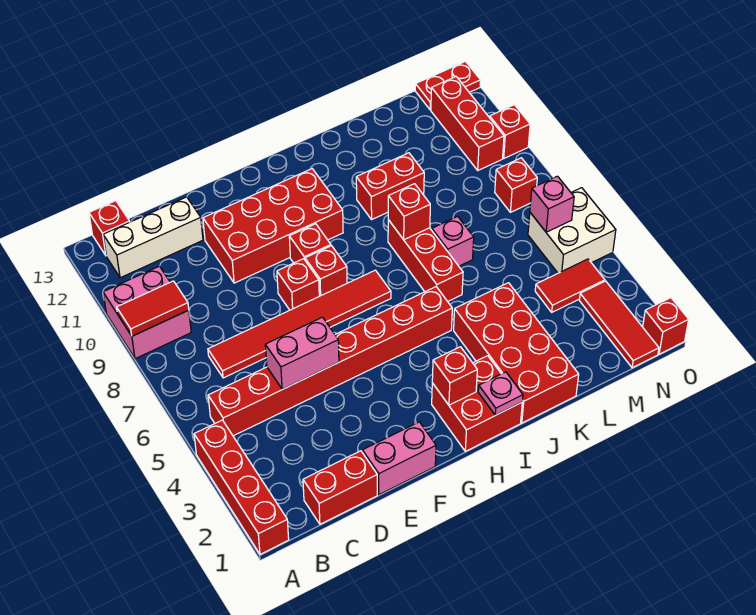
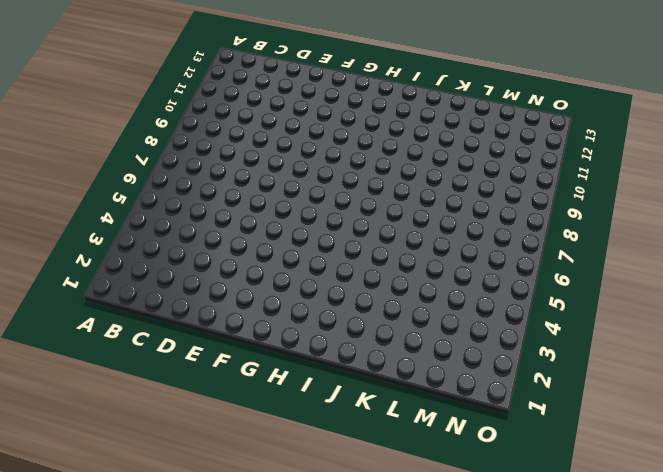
none -> red 1x4 brick [194,420,289,554]
none -> pink 2x2 brick [103,266,191,359]
none -> red 1x8 brick [208,287,452,436]
none -> white 1x3 brick [103,197,203,278]

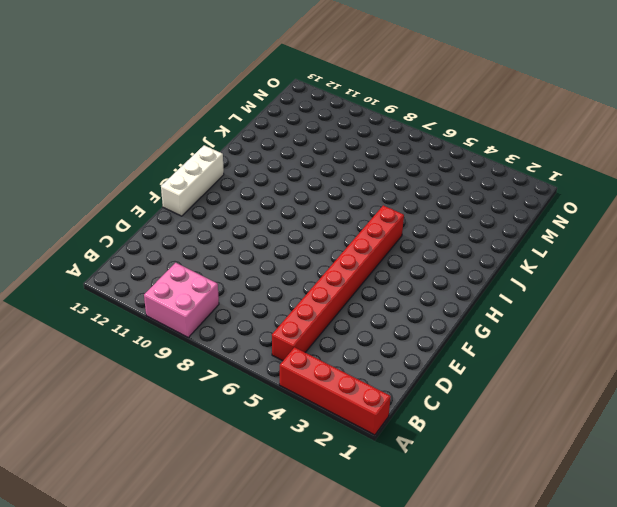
white 1x3 brick [161,145,224,216] -> white 1x3 brick moved to [103,197,203,278]
none -> red 1x1 brick [89,201,130,255]
none -> red 1x2 brick [303,451,377,524]
none -> red 1x6 tile [208,270,391,378]
none -> pink 1x2 brick [362,422,436,495]

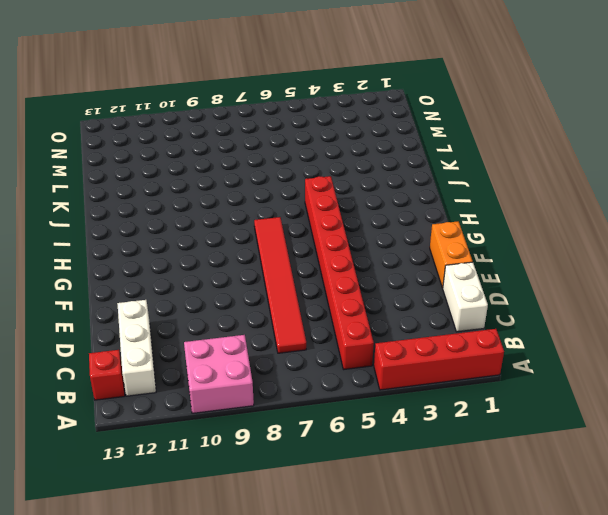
white 1x2 brick [443,262,488,332] -> red 1x2 brick [303,451,377,524]
orange 1x2 brick [430,221,473,288] -> pink 1x2 brick [362,422,436,495]
none -> red 2x4 brick [203,169,343,283]
none -> red 1x1 brick [277,259,319,310]
none -> red 1x1 brick [305,246,347,296]
none -> red 1x1 brick [289,224,331,263]

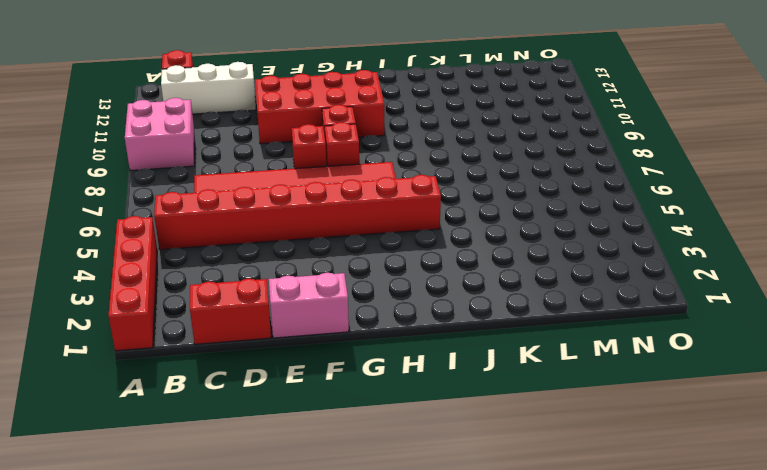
none -> red 2x2 brick [432,356,522,451]
none -> red 2x4 brick [454,283,579,423]
none -> red 1x3 brick [388,220,463,301]
none -> red 1x2 brick [356,153,424,219]

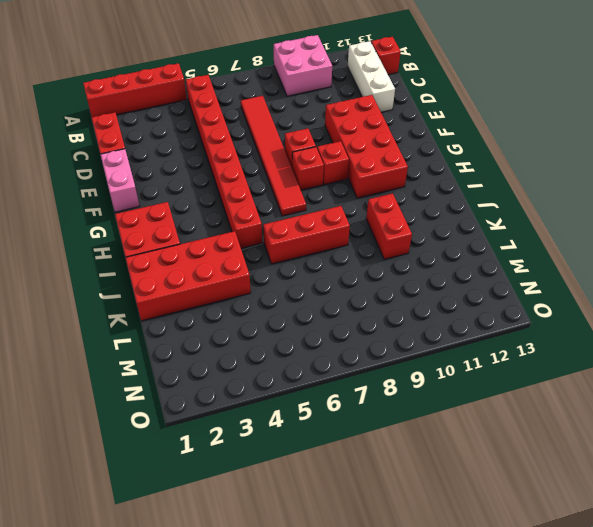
none -> pink 1x1 brick [432,216,474,266]
none -> red 1x2 tile [535,259,605,312]
none -> red 1x3 tile [579,281,659,368]
none -> white 2x2 brick [528,188,616,273]

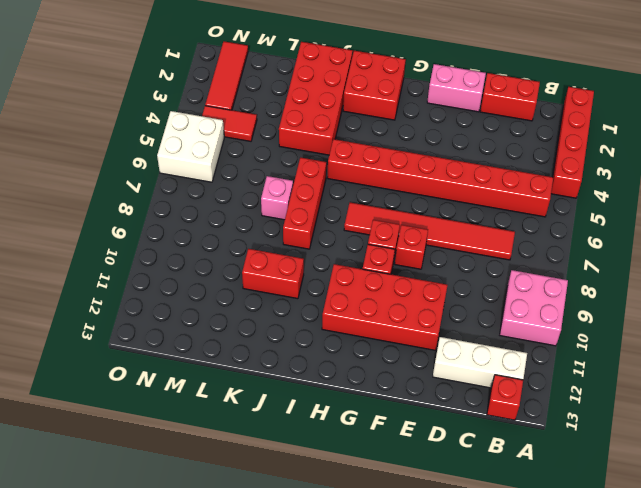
none -> red 1x1 brick [495,158,537,212]
none -> red 1x3 brick [431,77,504,170]
none -> red 1x2 plate [415,62,481,110]
none -> red 1x1 brick [643,298,689,354]

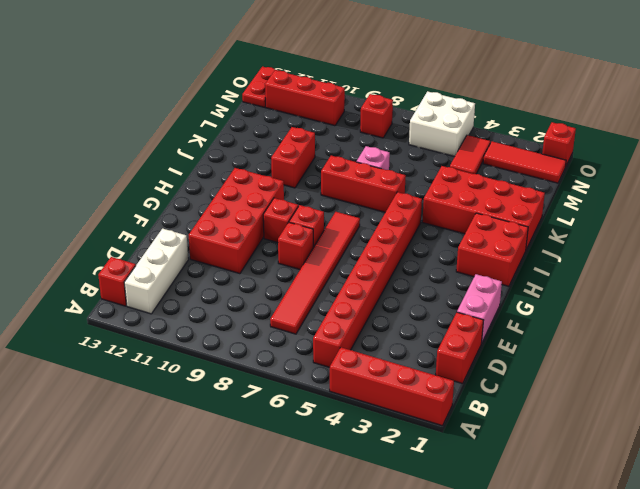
none -> pink 2x2 brick [103,266,191,359]
none -> red 1x1 brick [490,105,530,158]
none -> red 1x2 tile [117,281,189,336]
none -> pink 1x2 brick [265,317,339,389]

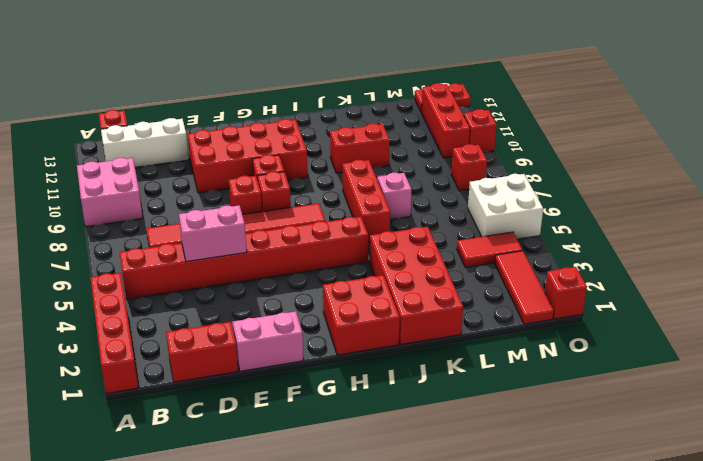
none -> red 1x2 tile [117,281,189,336]
none -> red 1x1 brick [432,347,477,405]
none -> pink 1x1 plate [478,372,523,415]
none -> red 1x1 brick [388,184,430,240]

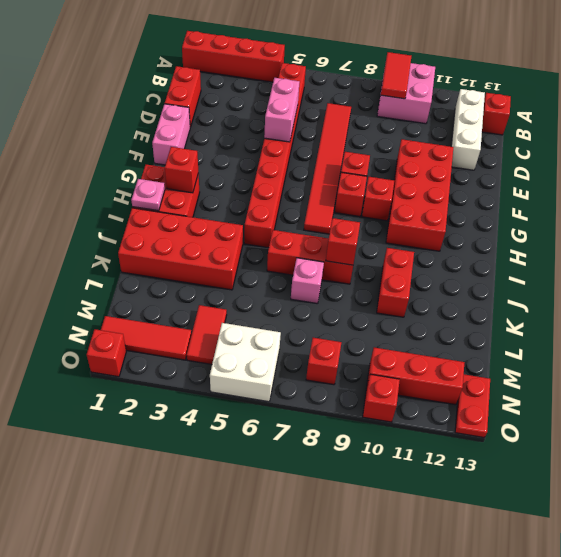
none -> pink 1x1 brick [530,176,574,232]

